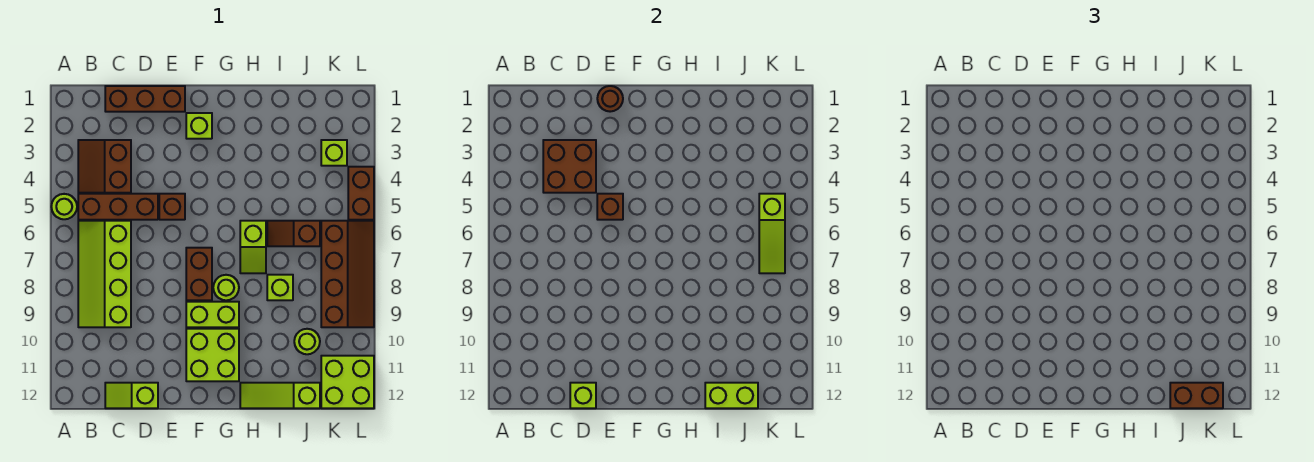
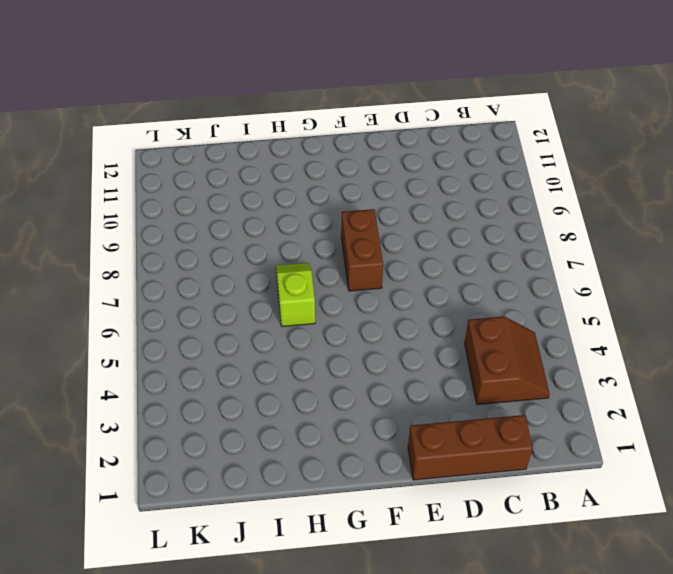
none -> lime 1x1 round brick [51,194,77,219]
none -> brown 1x3 brick [78,194,158,220]
none -> lime 2x4 slope [78,221,131,327]

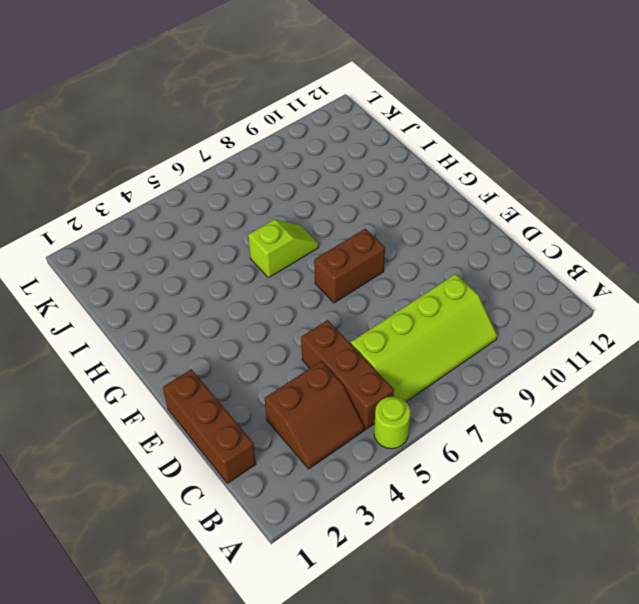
none -> lime 1x2 slope [105,383,158,408]
none -> brown 1x1 brick [159,194,185,220]
none -> lime 1x1 brick [186,113,212,139]

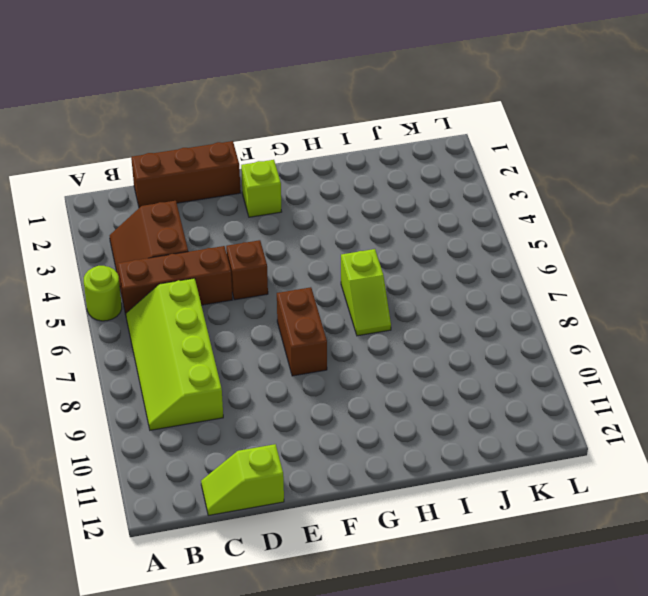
none -> lime 1x2 brick [186,302,239,327]
none -> lime 2x2 brick [186,329,239,381]
none -> lime 1x1 round brick [213,275,239,300]

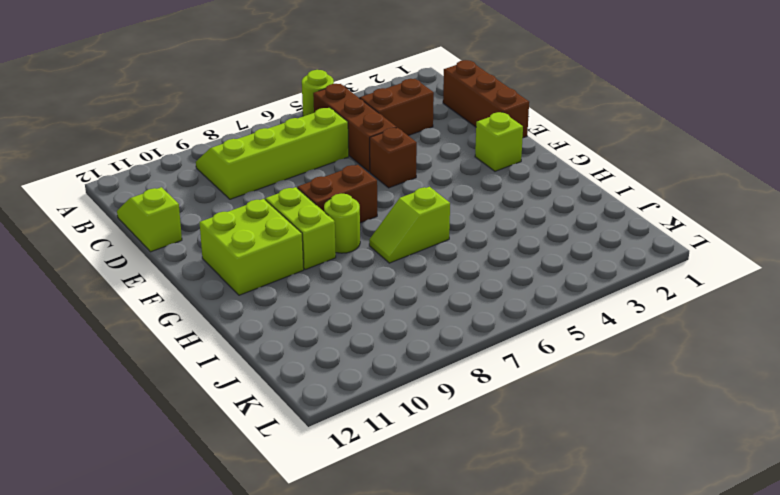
none -> lime 1x3 slope [240,383,320,408]
none -> brown 1x2 slope [267,221,320,246]
none -> lime 1x1 brick [267,275,293,300]

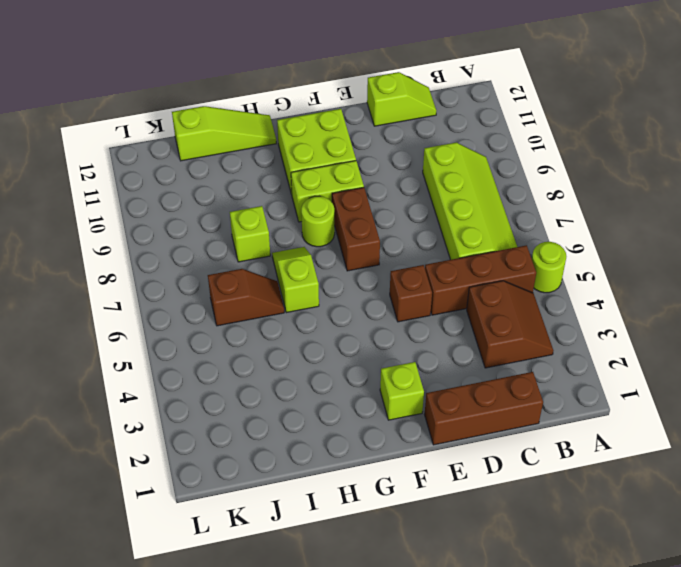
none -> lime 1x1 round brick [294,329,320,354]
none -> lime 1x1 brick [321,140,347,166]
none -> brown 2x4 slope [321,221,374,327]

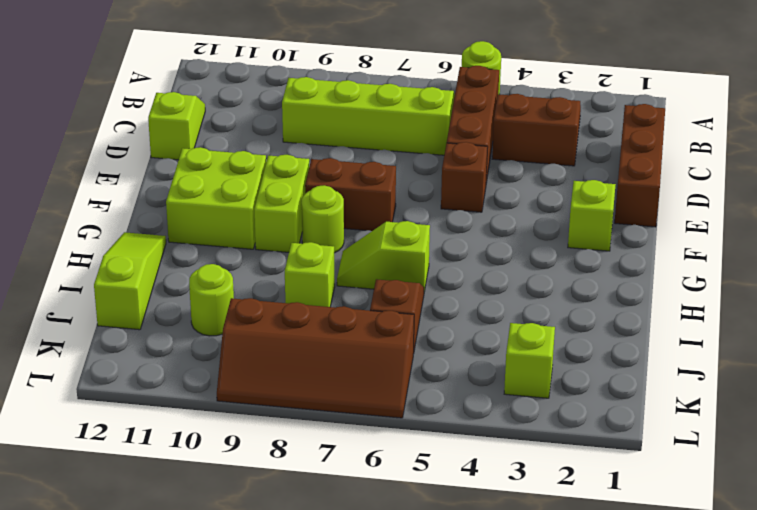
none -> lime 2x2 brick [321,356,374,408]
none -> brown 1x2 brick [348,167,374,220]
none -> brown 2x2 brick [543,140,596,193]

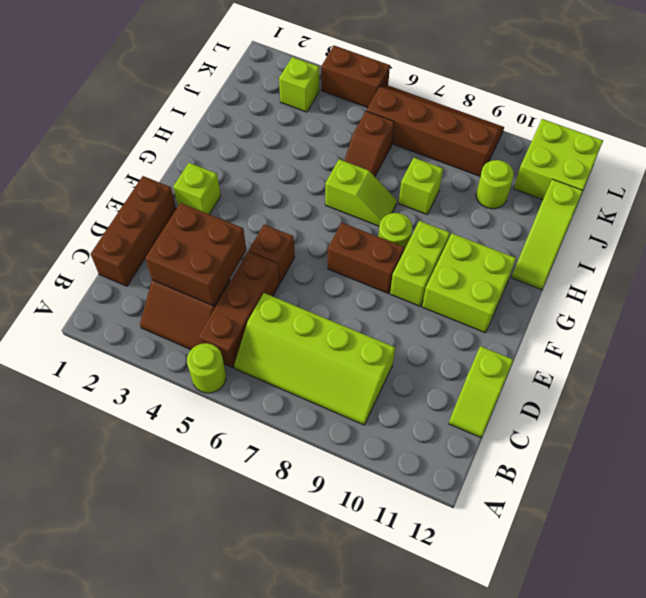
none -> lime 1x1 brick [570,383,596,408]
none -> brown 1x1 round brick [597,86,623,112]
none -> brown 1x1 brick [597,194,623,220]

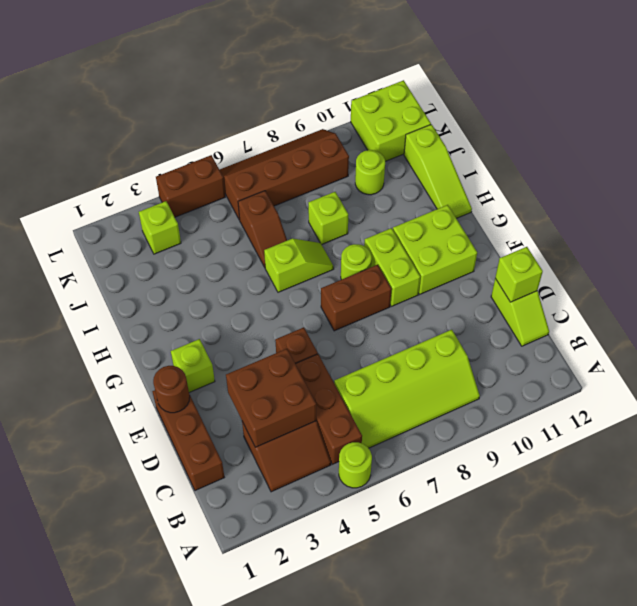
none -> brown 1x1 brick [597,194,623,220]
none -> lime 1x2 brick [705,383,758,408]
none -> lime 1x3 slope [759,194,785,273]

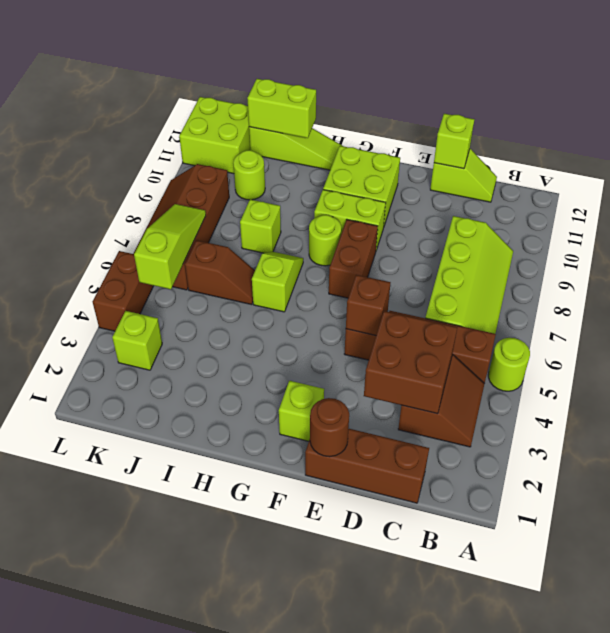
none -> brown 1x2 brick [1170,383,1223,408]

